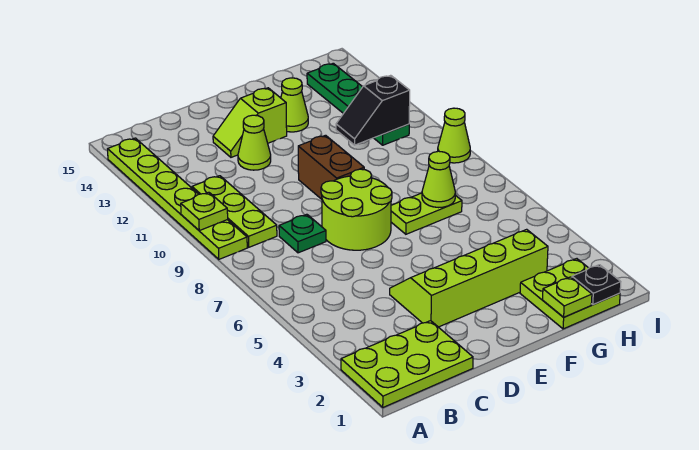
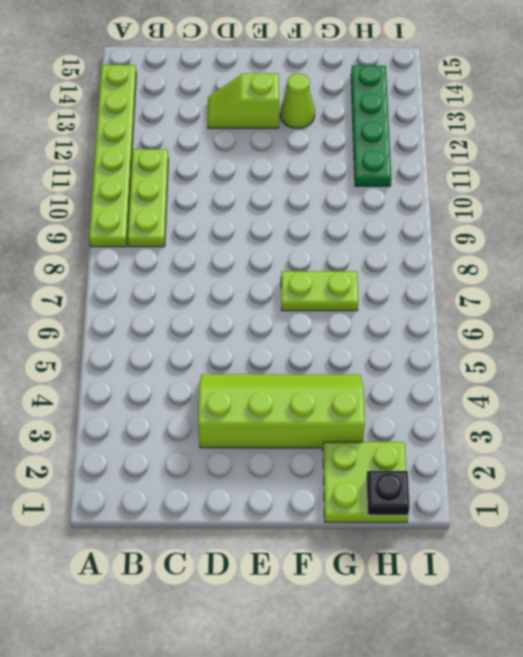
none -> lime 2x3 plate [341,321,473,407]
none -> green 1x1 plate [279,214,326,253]
none -> lime 2x2 round brick [321,169,392,250]

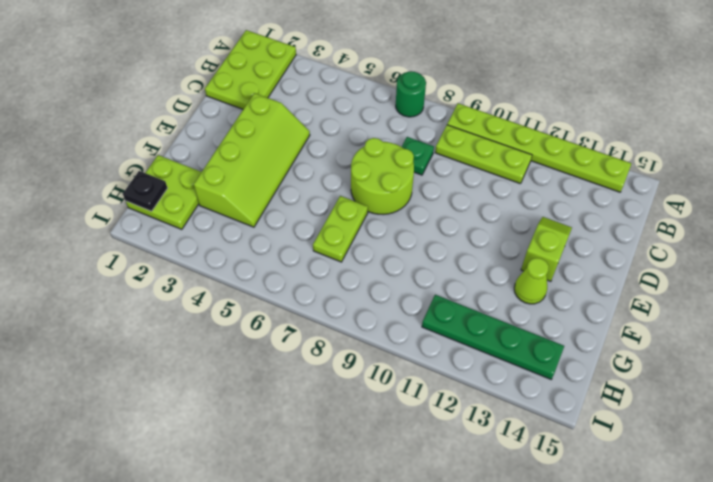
green 1x1 round brick [396,71,426,117] -> none
none -> lime 1x1 cone [238,115,271,170]
none -> brown 1x2 brick [298,135,364,199]
none -> lime 1x1 cone [438,108,470,163]

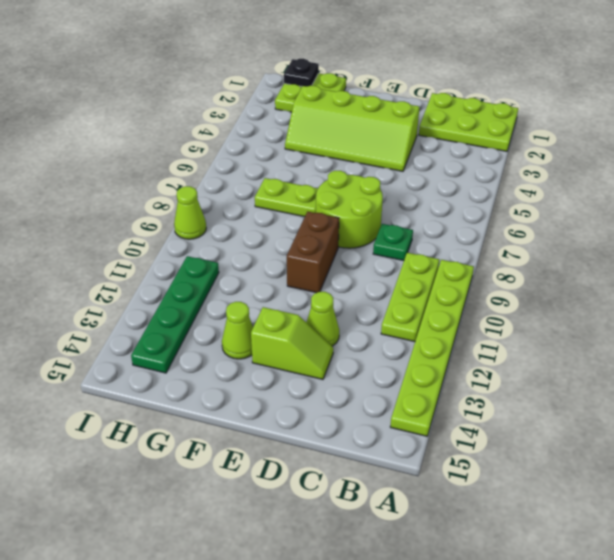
none -> lime 1x1 plate [181,192,228,231]
none -> lime 1x1 plate [543,277,592,317]
none -> lime 1x1 cone [422,151,455,208]

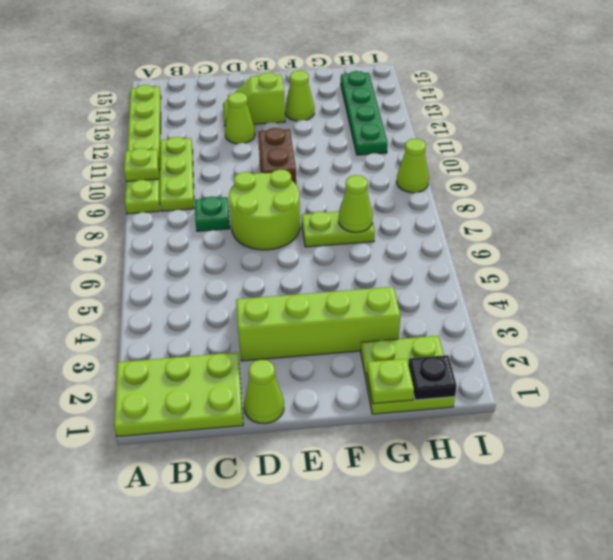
lime 1x1 cone [244,359,284,424] -> none
none -> black 1x2 slope [336,75,410,145]

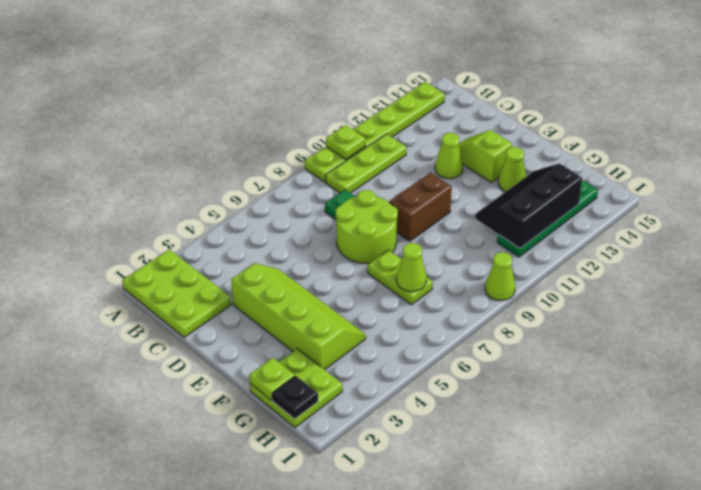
black 2x3 slope [475,163,582,248] -> black 1x2 slope [336,75,410,145]

